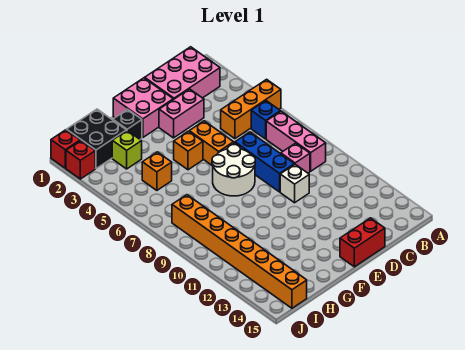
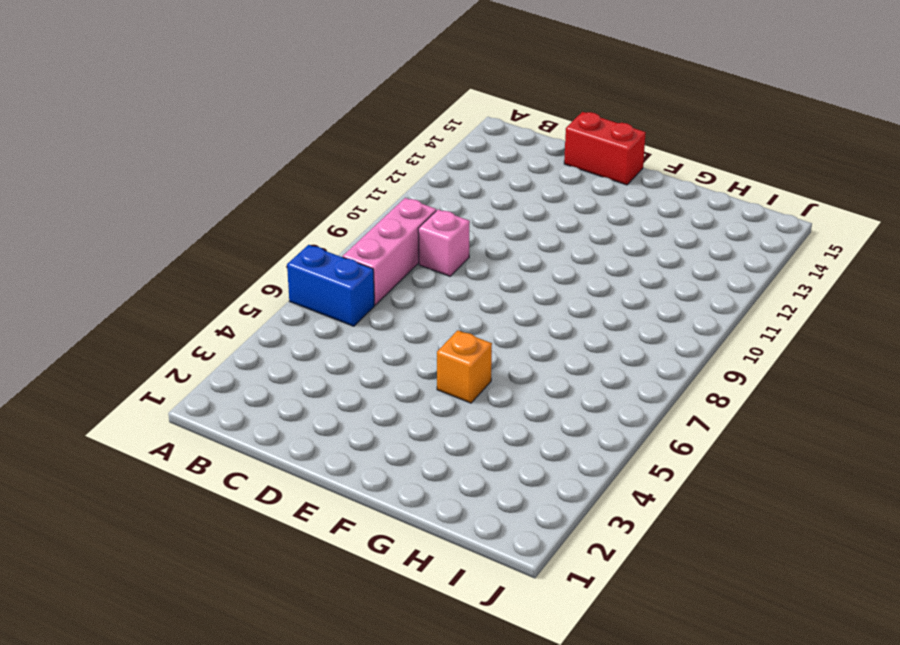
blue 1x2 brick [287,245,374,326] -> blue 1x1 brick [251,101,280,139]
none -> orange 1x3 brick [221,79,281,139]
none -> pink 2x3 brick [145,47,220,100]
none -> pink 1x2 brick [159,89,204,138]

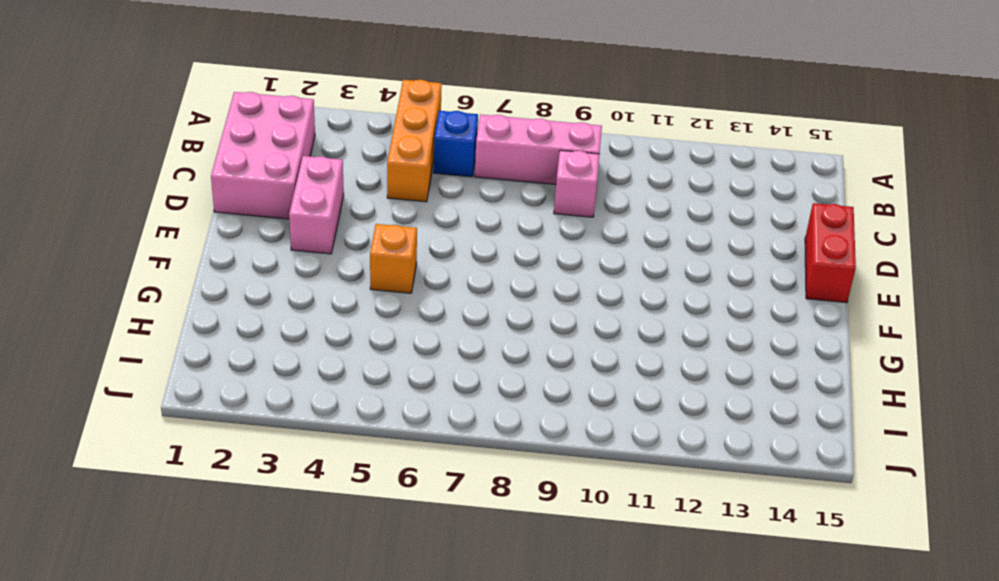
none -> blue 1x3 brick [235,132,294,192]
none -> white 1x1 brick [280,164,309,203]
none -> pink 2x2 brick [113,78,173,137]

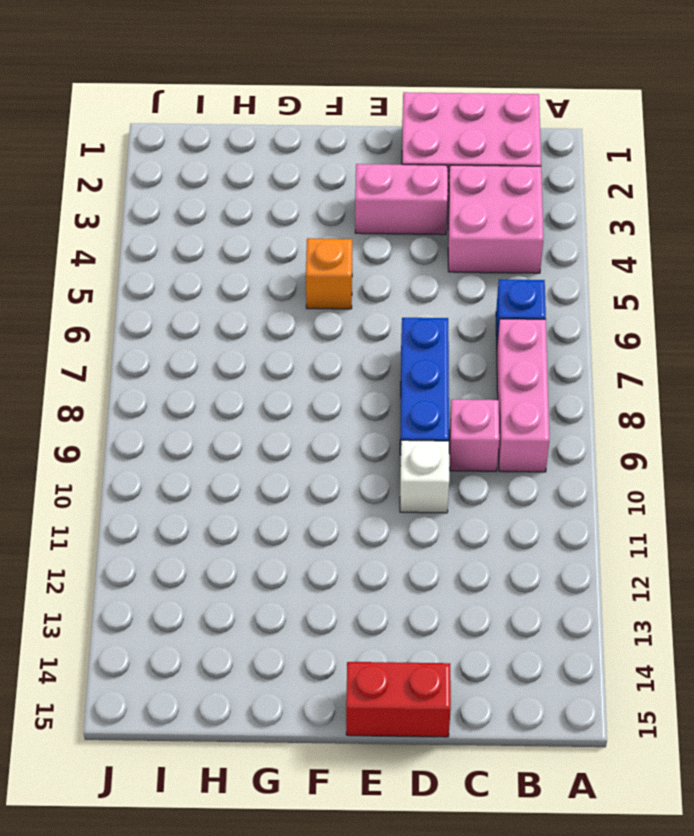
pink 2x2 brick [448,165,543,273] -> pink 2x2 brick moved to [113,78,173,137]
none -> orange 1x3 brick [221,79,281,139]
none -> orange 1x2 brick [189,121,234,166]
none -> white 2x2 round brick [212,145,255,196]

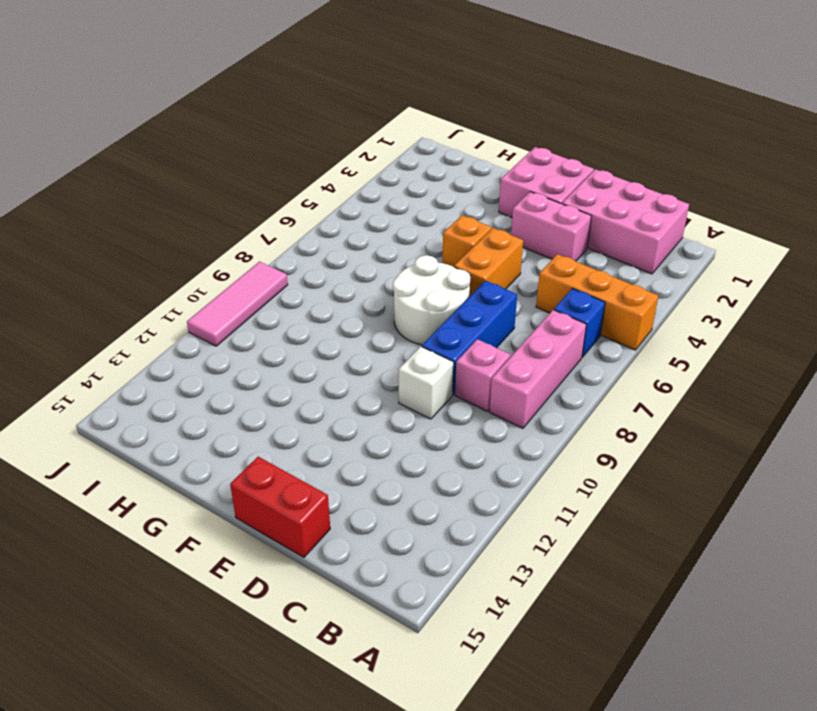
pink 1x3 tile [187,262,288,346] -> none
none -> black 1x1 brick [113,109,142,139]
none -> black 2x2 brick [67,109,126,169]
none -> lime 1x1 brick [112,131,142,169]

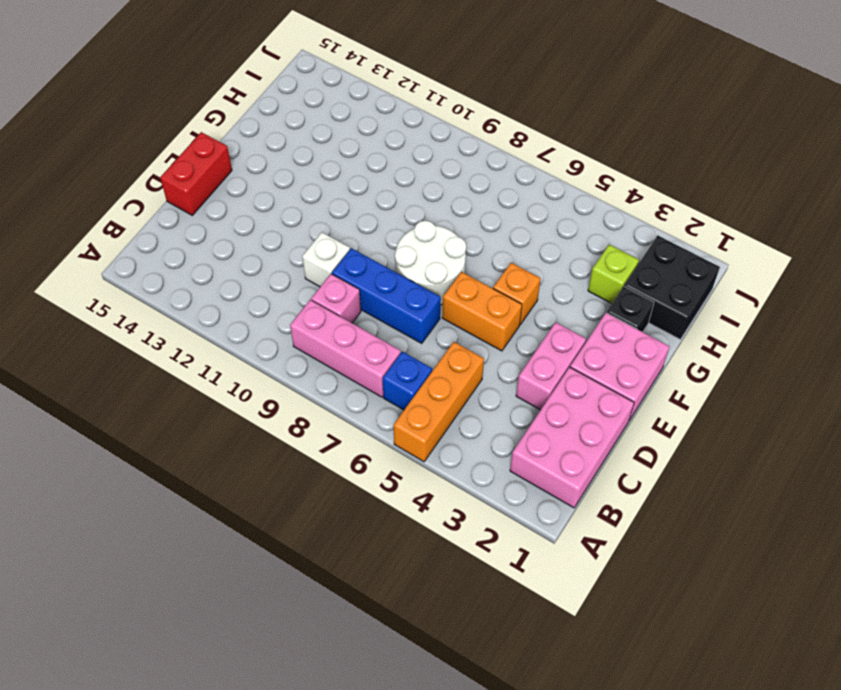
none -> orange 1x1 brick [142,152,172,190]
none -> orange 1x8 brick [172,195,307,308]
none -> red 1x1 brick [51,130,80,168]

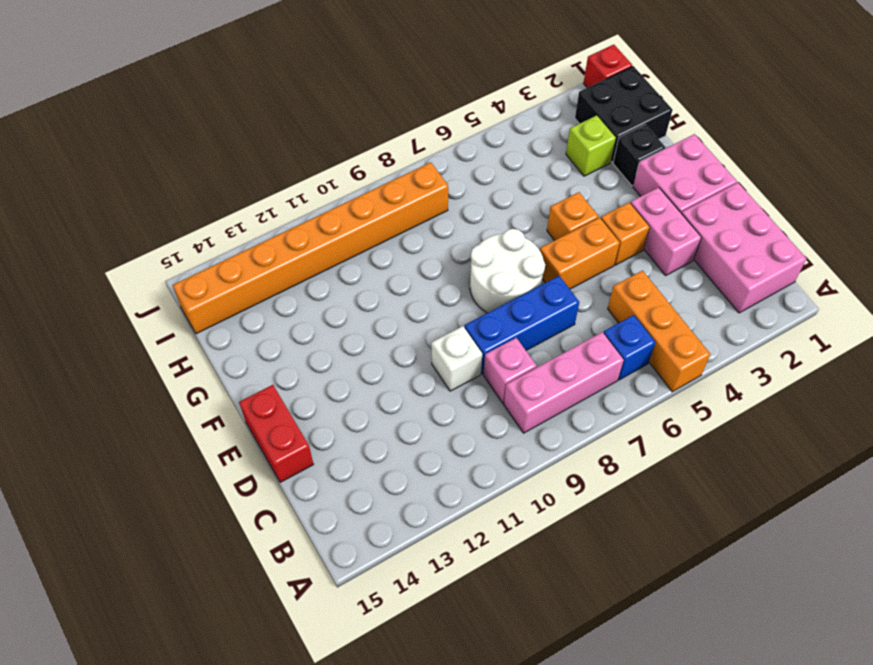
orange 1x1 brick [601,202,650,265] -> orange 1x1 brick moved to [142,152,172,190]
none -> red 1x1 brick [66,141,95,179]

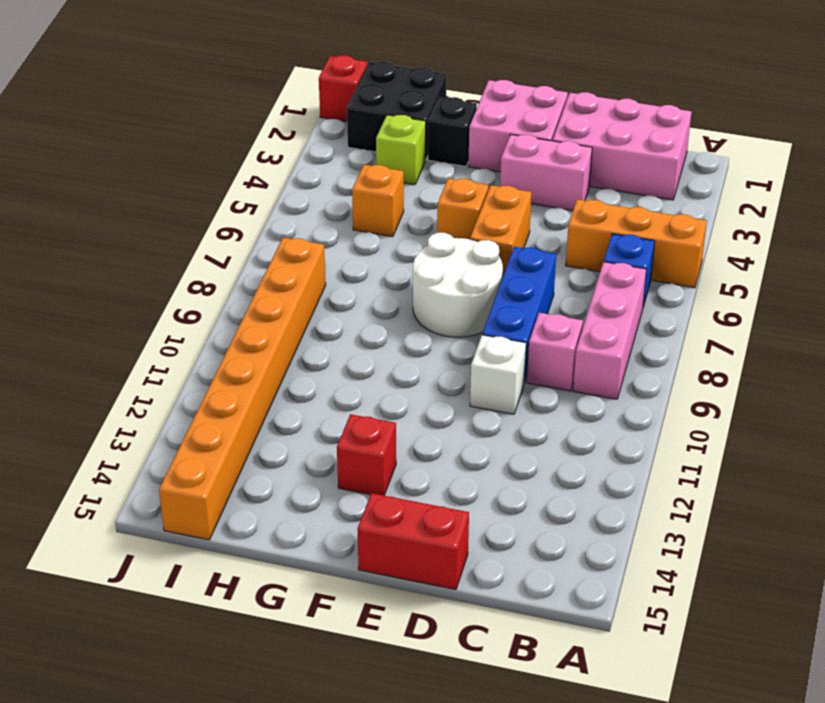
red 1x1 brick [337,414,396,495] -> red 1x1 brick moved to [66,141,95,179]

